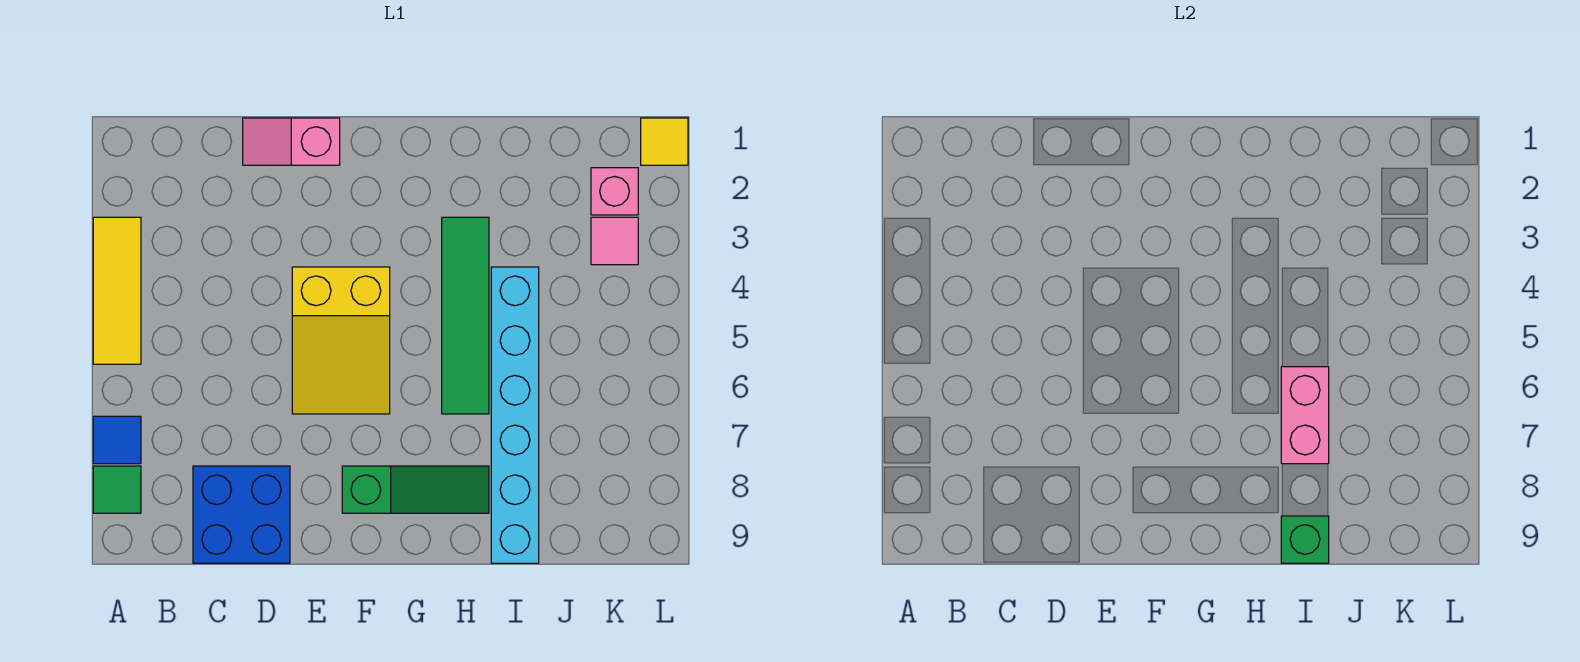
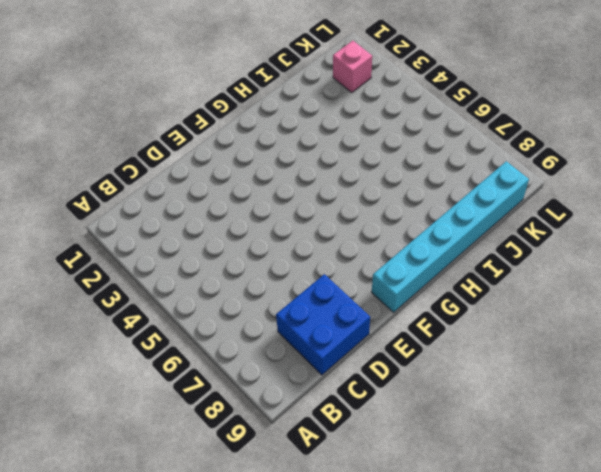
cyan 1x6 brick [372,161,529,312] -> cyan 1x6 brick turned to [491,267,539,563]
none -> yellow 1x3 tile [93,217,141,364]
none -> blue 1x1 tile [93,416,141,464]
none -> green 1x1 tile [93,466,141,513]

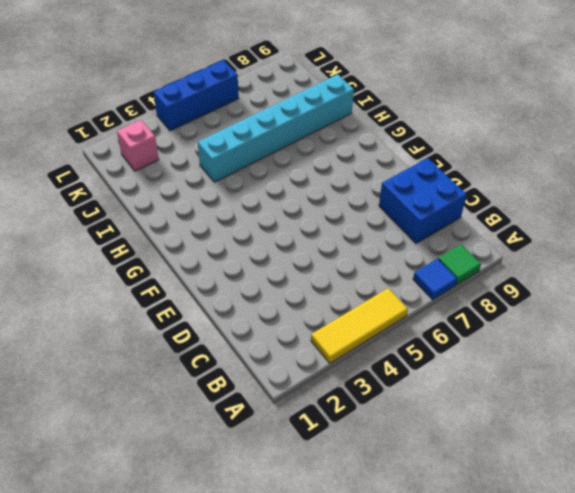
blue 1x3 brick [153,60,239,131] -> none
none -> pink 1x2 slope [243,118,340,165]
none -> yellow 2x3 slope [292,267,390,414]
none -> green 1x3 slope [342,466,489,513]

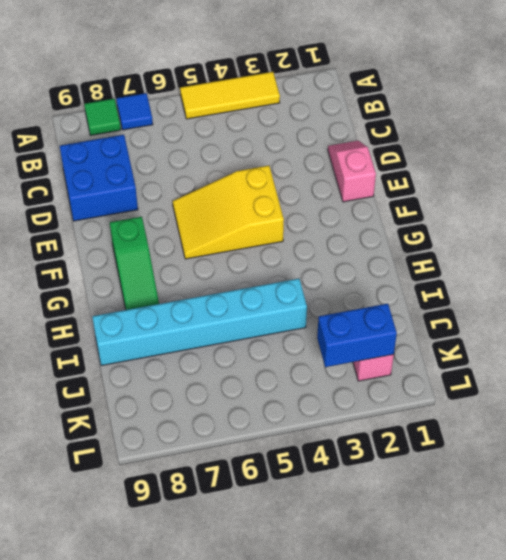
blue 1x2 brick [317,304,397,367] -> none
none -> green 1x4 tile [442,217,489,414]
none -> pink 1x1 tile [591,217,638,265]
none -> yellow 1x1 tile [641,118,688,165]

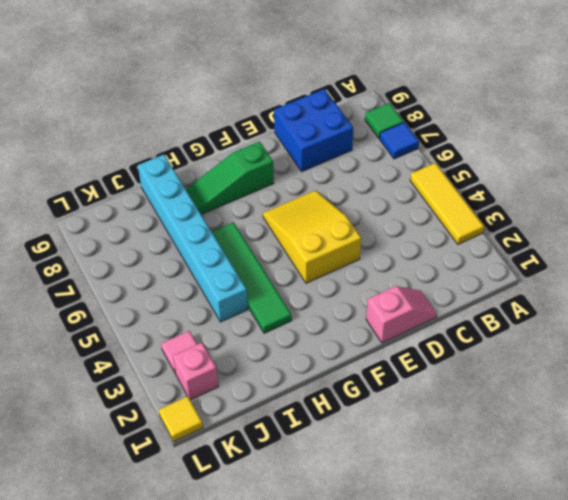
none -> pink 1x2 brick [1281,367,1329,464]
none -> green 1x1 brick [1281,516,1329,563]

